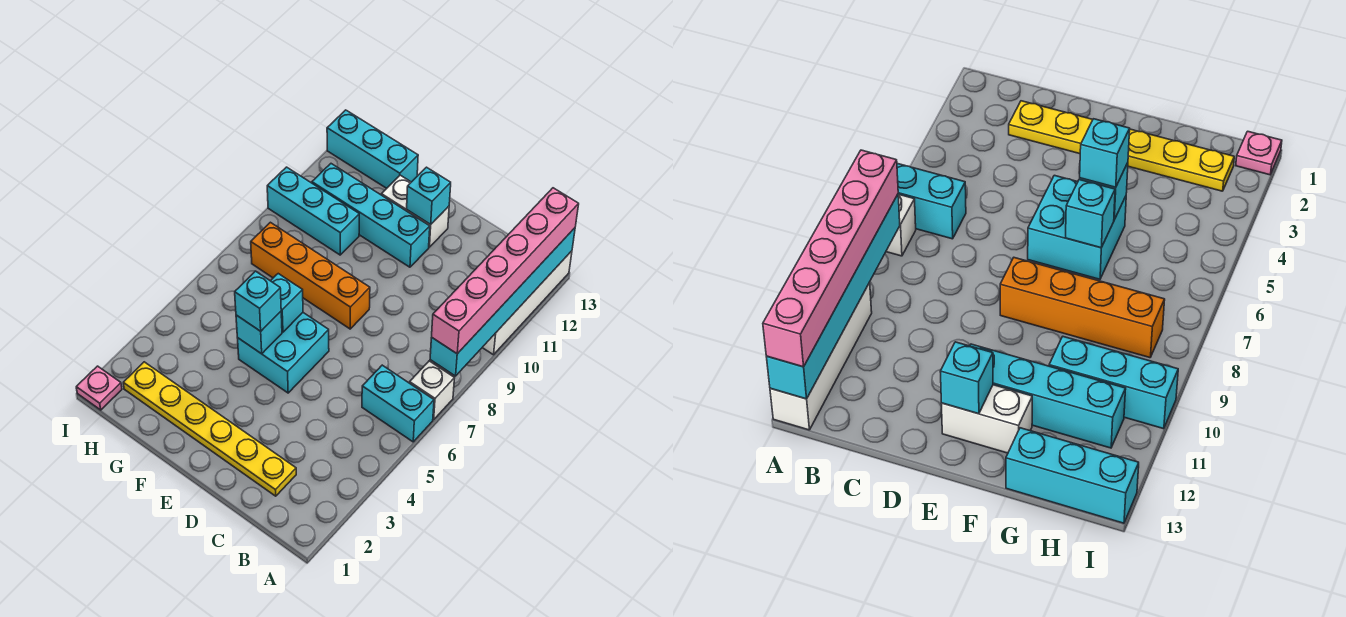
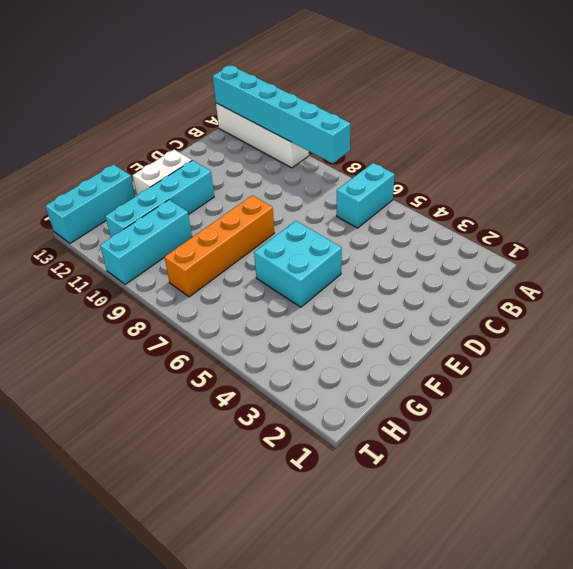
none -> white 1x1 brick [410,361,454,420]
none -> yellow 1x6 plate [123,362,296,496]
none -> pink 1x1 plate [76,366,122,410]

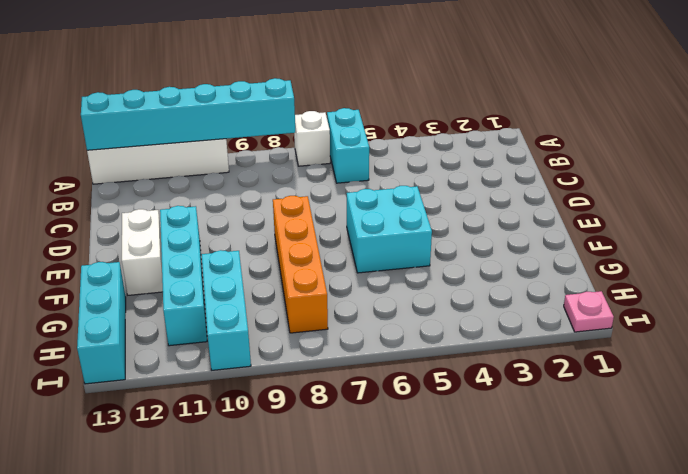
none -> yellow 1x6 plate [123,362,296,496]
none -> cyan 1x1 brick [407,167,451,225]
none -> cyan 1x1 brick [236,312,282,354]

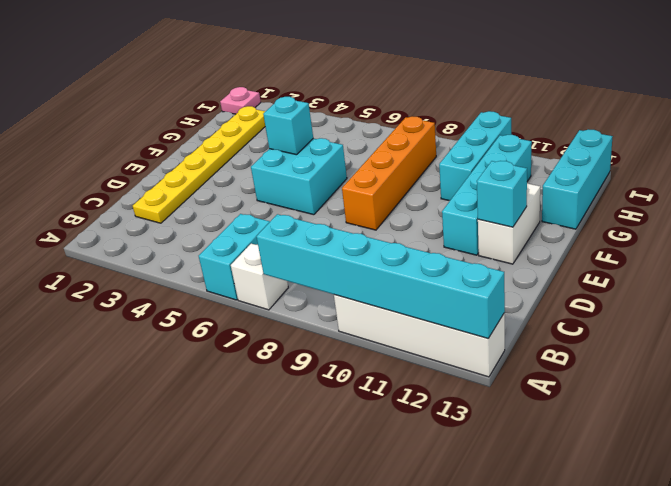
none -> cyan 1x1 brick [271,274,303,332]
none -> pink 1x6 brick [432,188,579,354]
none -> cyan 1x1 brick [235,271,281,331]

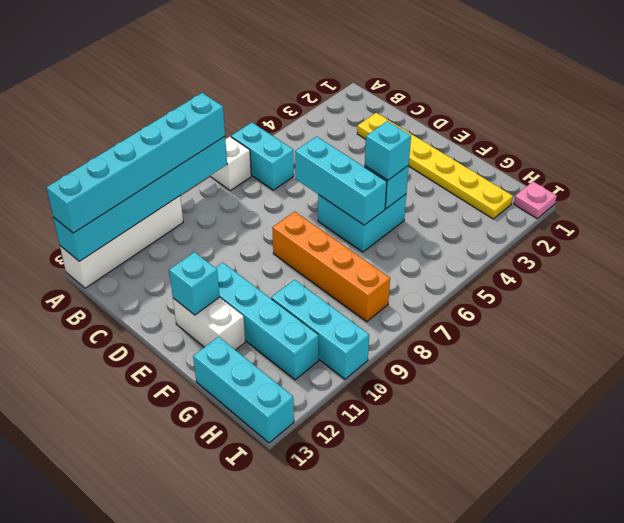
cyan 1x6 brick [46,93,225,233] -> pink 1x6 brick [432,188,579,354]
cyan 1x3 brick [295,136,387,225] -> cyan 1x1 brick [271,274,303,332]

